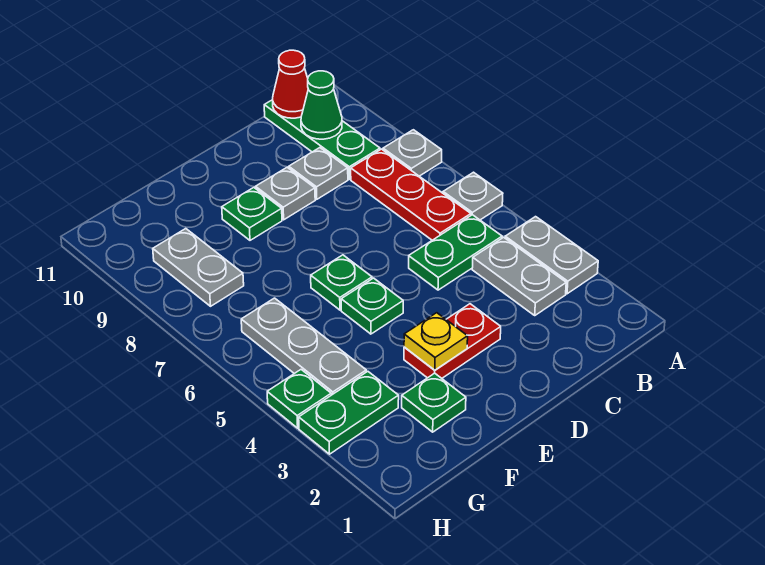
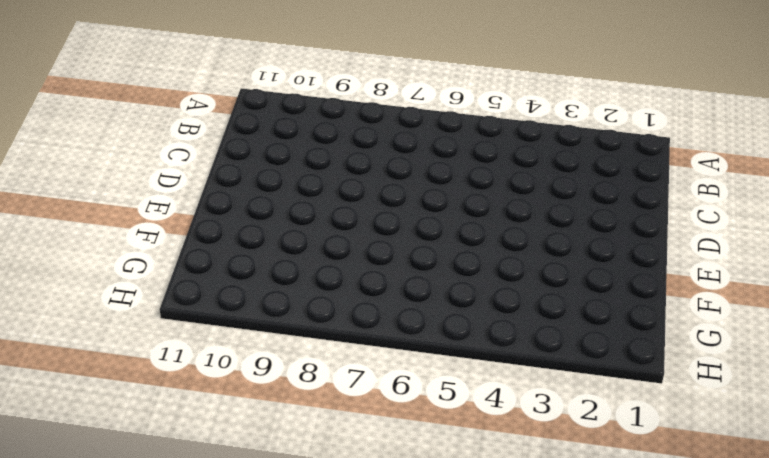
none -> grey 1x2 plate [505,217,598,294]
none -> grey 1x1 plate [443,172,503,220]
none -> grey 1x1 plate [383,130,442,176]

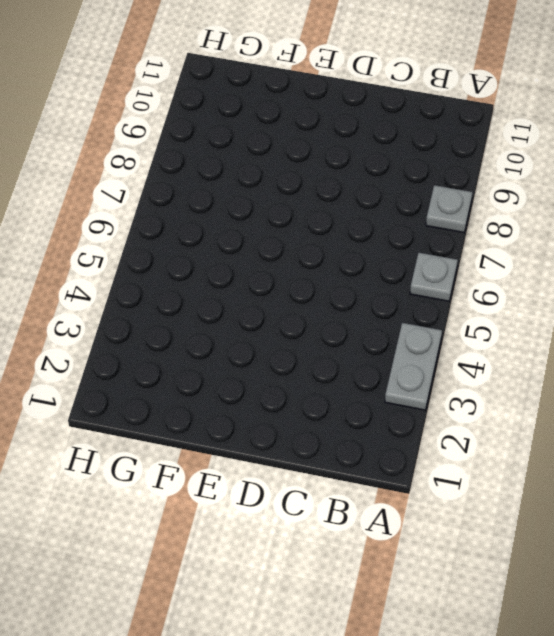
none -> grey 1x2 plate [472,237,566,315]
none -> green 1x2 plate [409,215,502,290]
none -> red 1x3 plate [351,149,471,240]

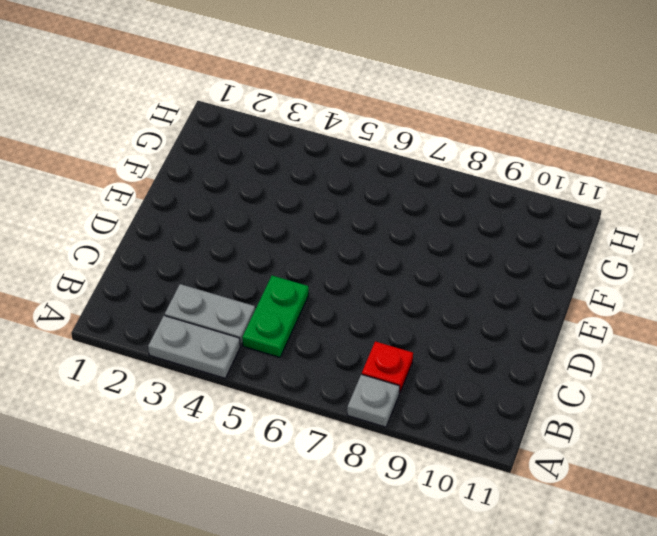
red 1x1 plate [362,341,413,393] -> red 1x3 plate [351,149,471,240]
none -> grey 1x1 plate [443,172,503,220]
none -> green 1x3 plate [264,100,380,179]
none -> grey 1x1 plate [289,148,348,199]

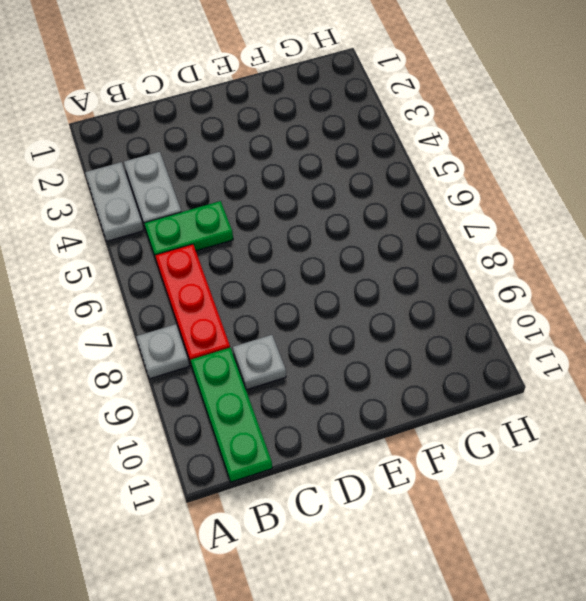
none -> grey 1x1 plate [443,172,503,220]
none -> red 1x2 plate [404,304,501,378]
none -> grey 1x1 plate [256,167,315,220]

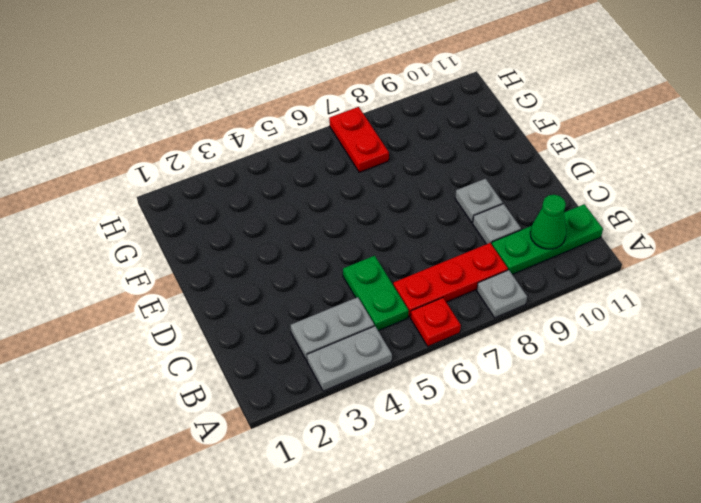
red 1x1 plate [411,298,461,346] -> grey 1x1 plate [443,172,503,220]
red 1x2 plate [329,107,389,172] -> red 1x2 plate moved to [404,304,501,378]
none -> green 1x1 plate [341,278,403,334]
none -> green 1x1 plate [311,255,372,310]
none -> green 1x1 plate [222,188,282,240]

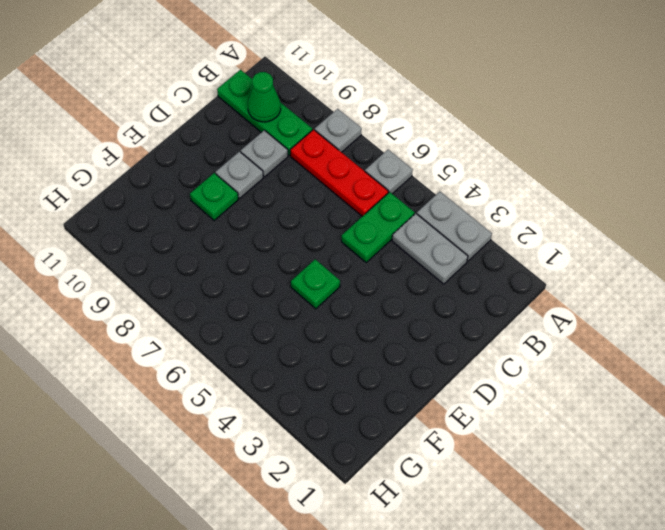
none -> red 1x2 plate [404,304,501,378]
none -> green 1x1 plate [311,255,372,310]
none -> green 1x1 plate [402,373,466,432]

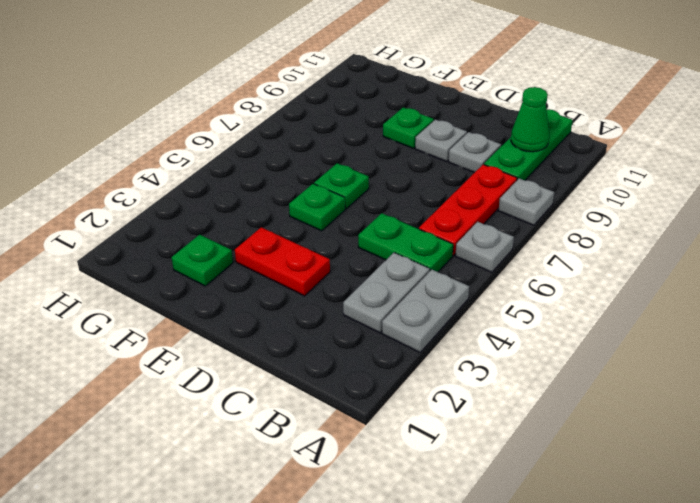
none -> green 1x2 plate [299,371,399,454]
none -> grey 1x3 plate [241,298,366,395]
none -> grey 1x2 plate [153,229,244,306]

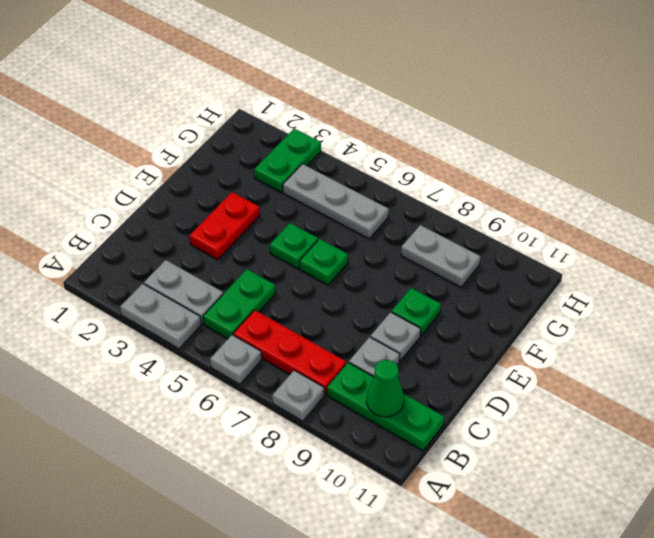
none -> green 1x1 plate [402,373,466,432]
none -> green 1x1 plate [267,370,331,428]
none -> red 1x1 cone [273,50,308,118]

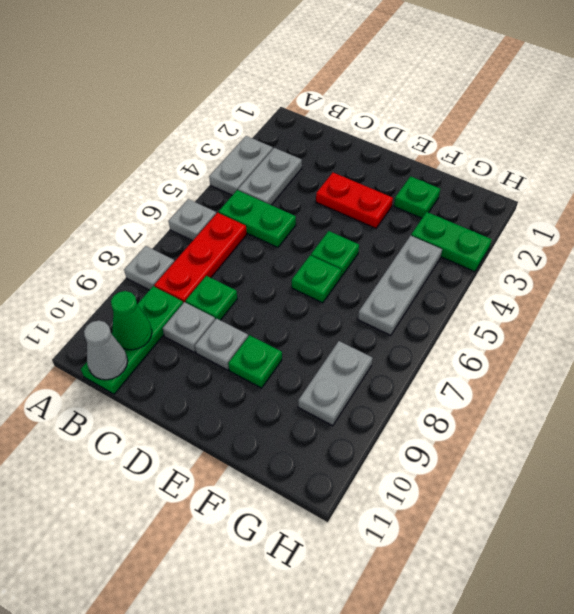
grey 1x1 cone [84,321,128,380] -> red 1x1 cone [273,50,308,118]
green 1x1 plate [186,276,237,320] -> green 1x1 plate moved to [267,370,331,428]
none -> yellow 1x1 plate [404,313,468,370]

